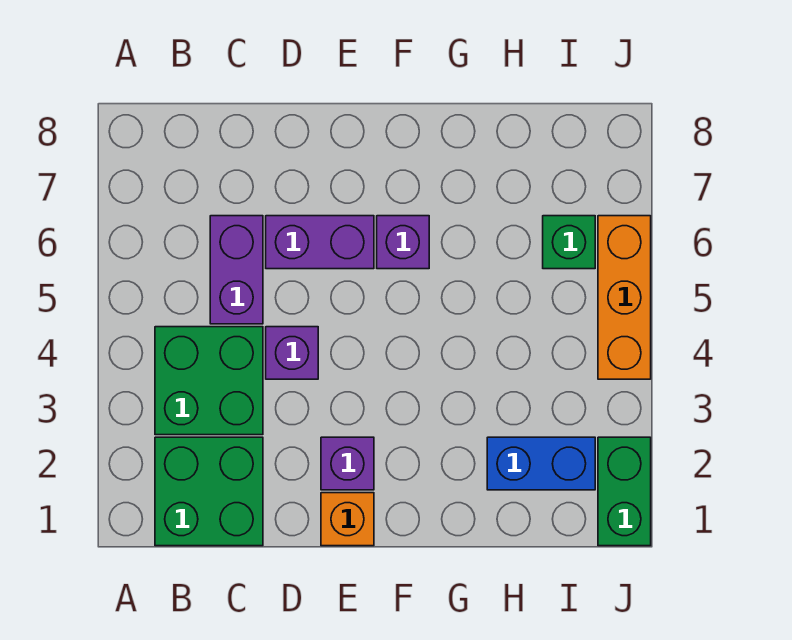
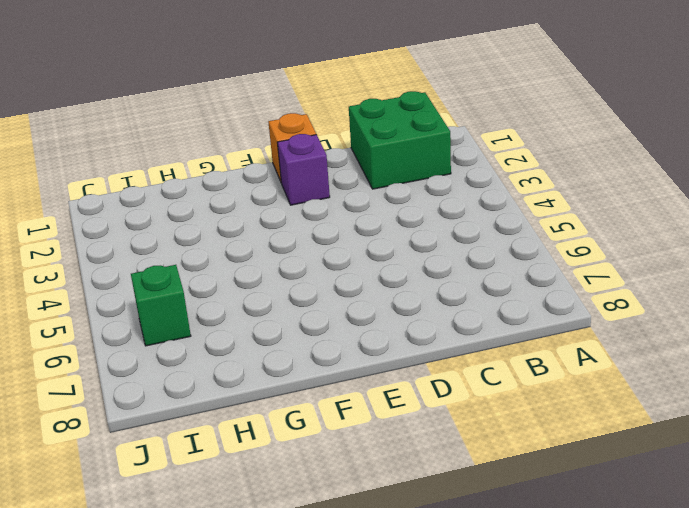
none -> green 2x2 brick [155,327,263,435]
none -> purple 1x2 brick [210,216,263,324]
none -> purple 1x1 brick [266,327,318,379]

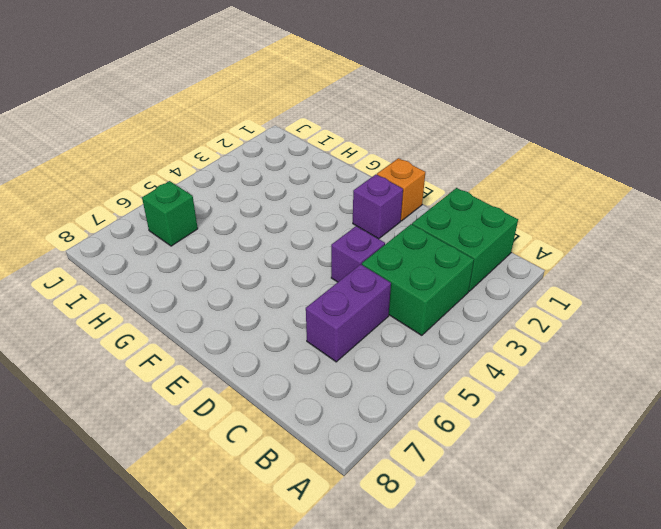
none -> purple 1x2 brick [266,216,374,269]
none -> purple 1x1 brick [377,216,429,269]
none -> blue 1x2 brick [487,437,595,490]

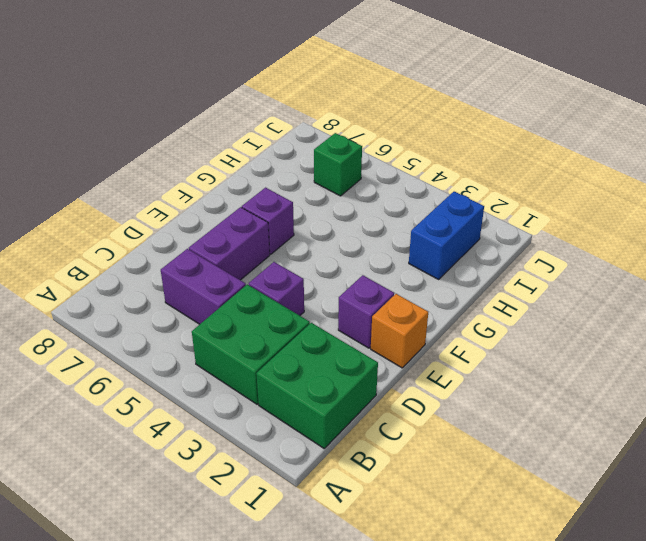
none -> green 1x2 brick [598,437,651,546]
none -> orange 1x3 brick [598,216,651,379]

